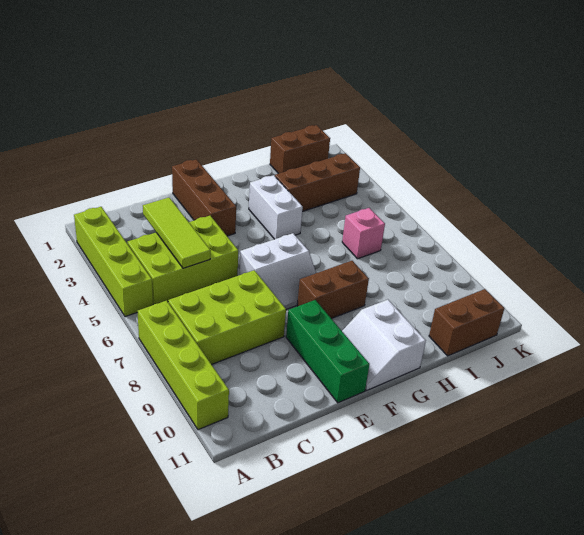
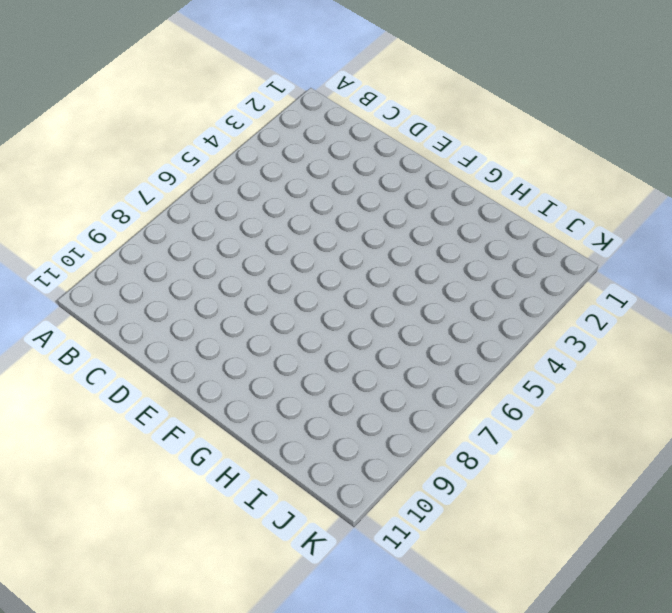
none -> lime 1x4 brick [74,207,153,317]
none -> lime 1x4 brick [137,301,229,430]
none -> lime 2x3 brick [127,216,238,305]

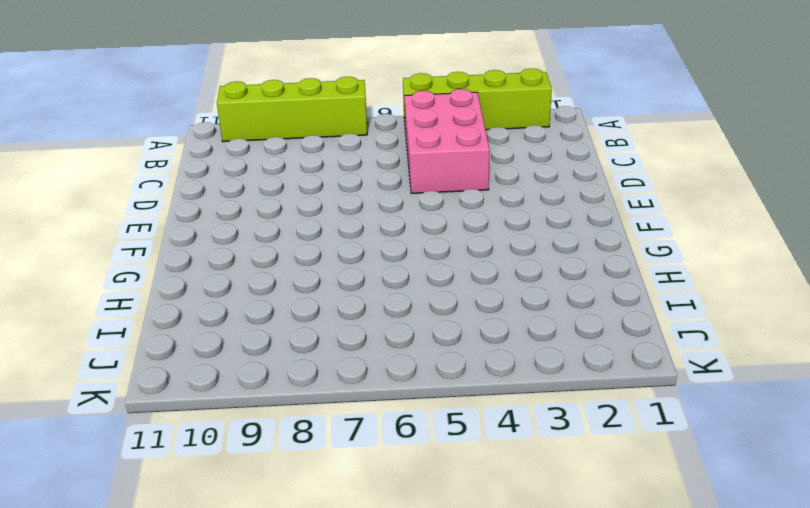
pink 2x3 brick [405,89,490,193] -> lime 2x3 brick [127,216,238,305]
none -> lime 2x3 brick [168,270,286,364]
none -> brown 1x3 brick [172,159,236,236]
none -> white 2x2 slope [240,233,316,309]

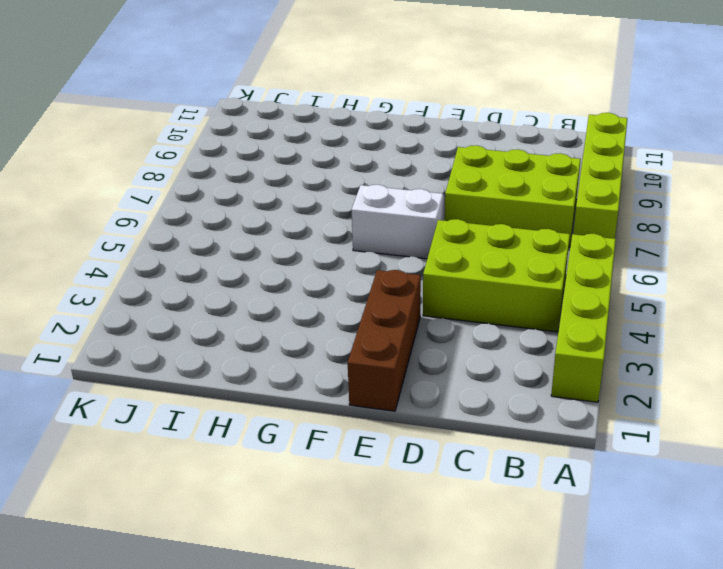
none -> green 1x3 brick [286,300,370,403]
none -> brown 1x2 brick [297,261,369,319]
none -> white 2x2 slope [342,300,426,391]

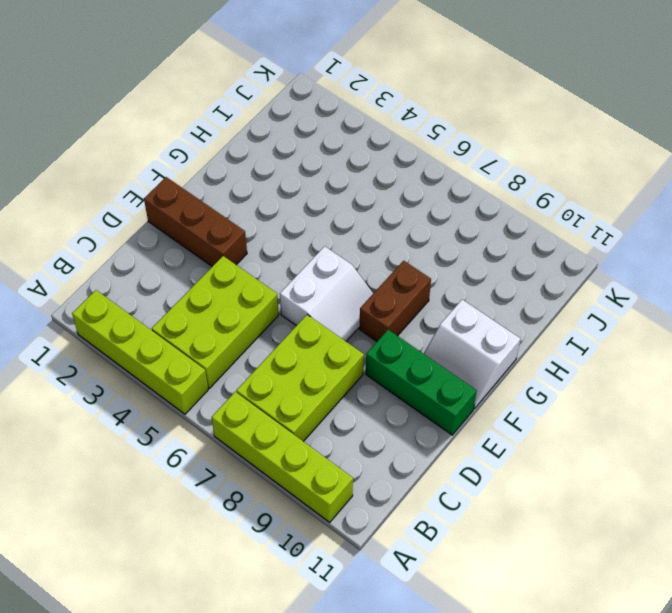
none -> white 1x2 brick [249,175,303,239]
none -> brown 1x3 brick [275,153,360,212]
none -> brown 1x2 brick [270,125,330,174]

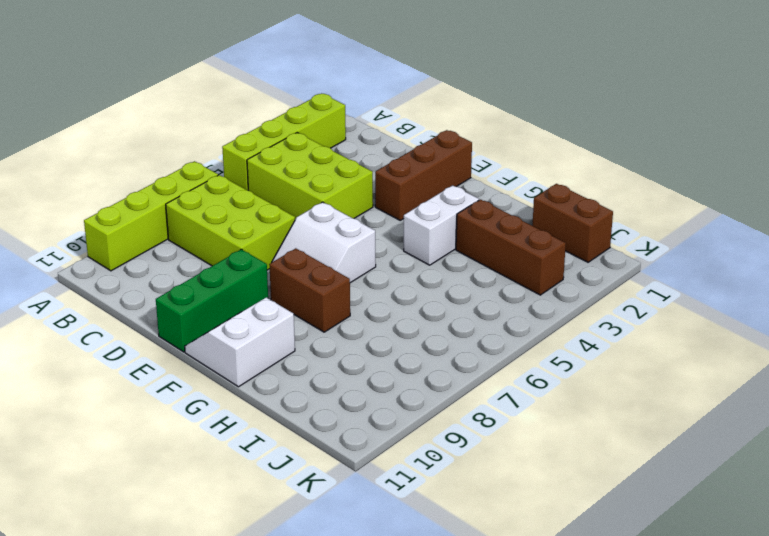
none -> pink 1x1 brick [342,208,385,259]
none -> brown 1x2 brick [429,289,504,356]
none -> lime 1x3 tile [143,198,211,268]

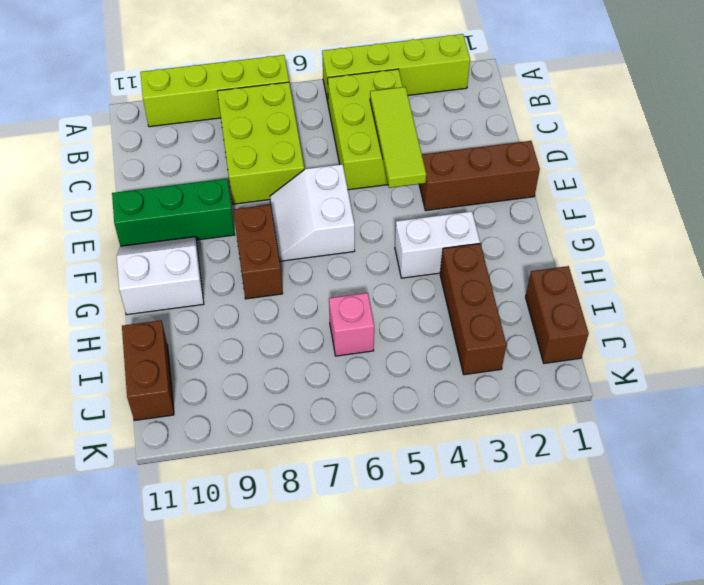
lime 1x3 tile [370,87,426,188] -> lime 1x3 tile turned to [143,198,211,268]

